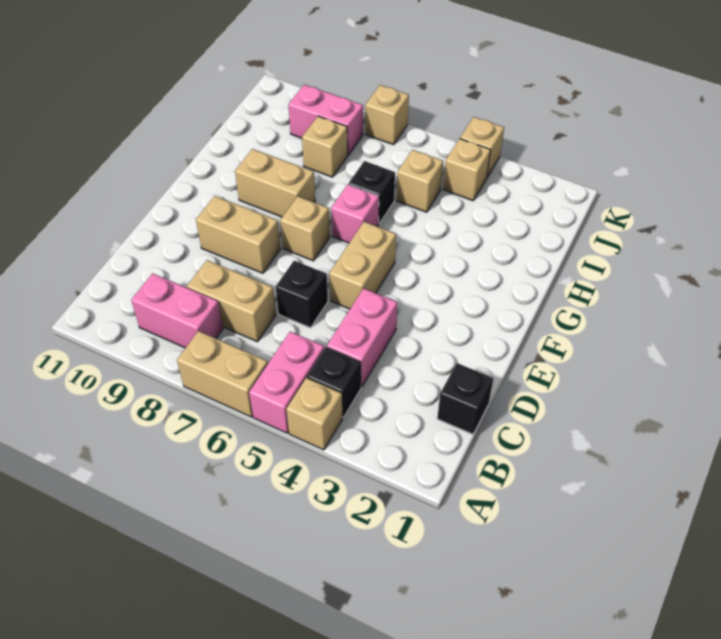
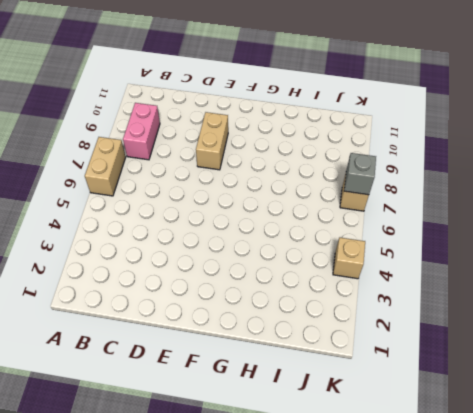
grey 1x1 brick [344,153,376,195] -> none
none -> tan 1x1 brick [286,378,343,450]
none -> pink 1x2 brick [249,332,324,433]
none -> black 1x1 brick [307,347,361,417]

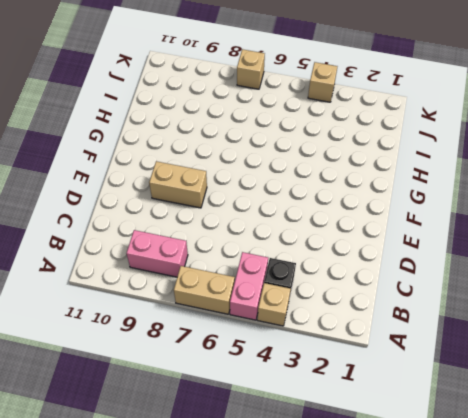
none -> black 1x1 brick [437,363,494,434]
none -> pink 1x2 brick [327,288,398,386]
none -> tan 1x2 brick [187,260,276,342]

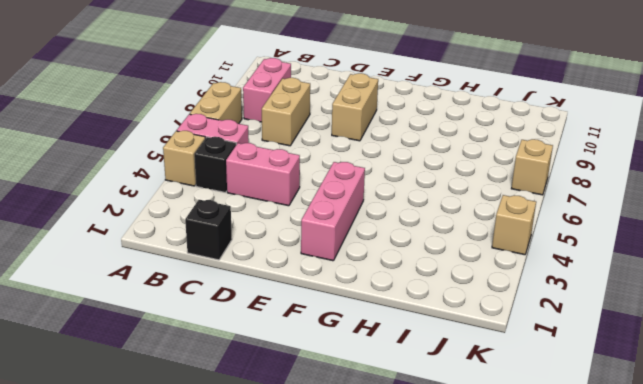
pink 1x3 brick [301,162,365,261] -> none
none -> black 1x1 brick [276,261,328,328]
none -> tan 1x2 brick [329,222,396,309]
none -> tan 1x1 brick [280,196,330,261]

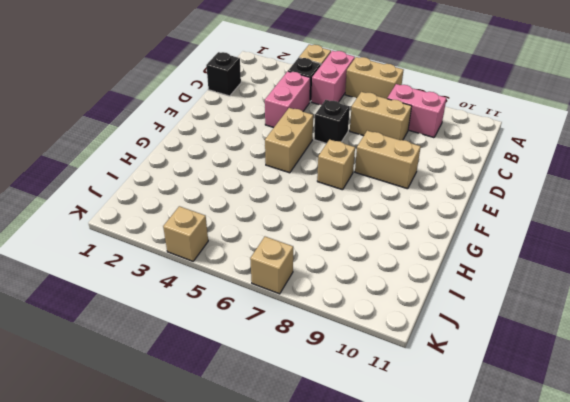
none -> pink 1x1 brick [331,184,379,243]
none -> tan 1x2 brick [235,149,315,217]
none -> black 1x1 brick [349,161,395,224]

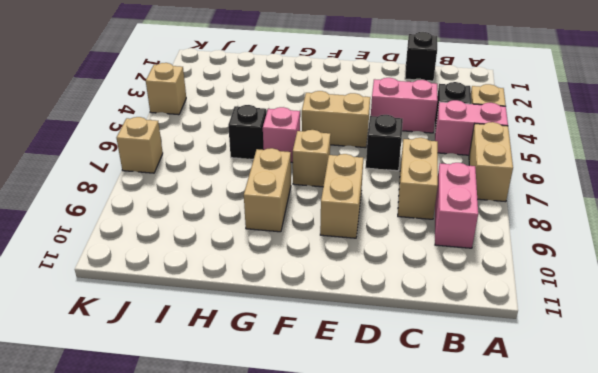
none -> tan 1x1 brick [396,150,443,212]
none -> tan 1x1 brick [302,116,348,177]
none -> tan 1x1 brick [443,139,491,201]

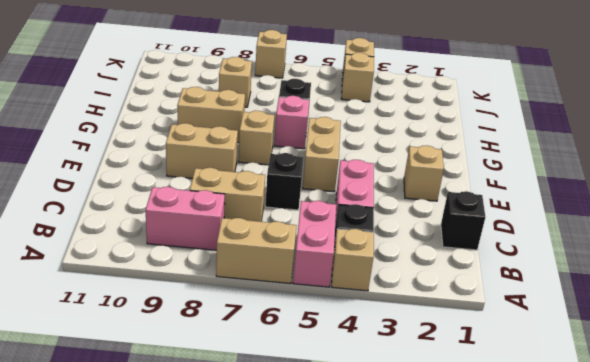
tan 1x1 brick [404,145,444,201] -> tan 1x1 brick moved to [396,150,443,212]
none -> pink 1x2 brick [288,85,363,155]

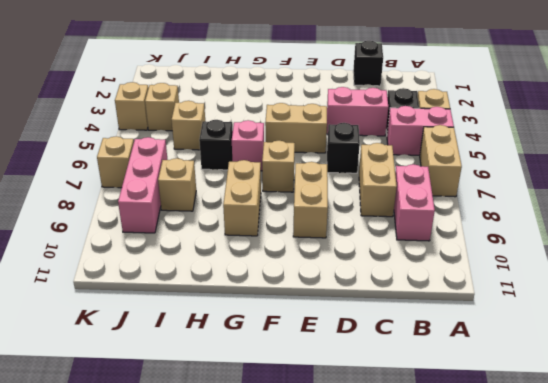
pink 1x3 brick [118,137,168,233] -> pink 1x2 brick [288,85,363,155]

